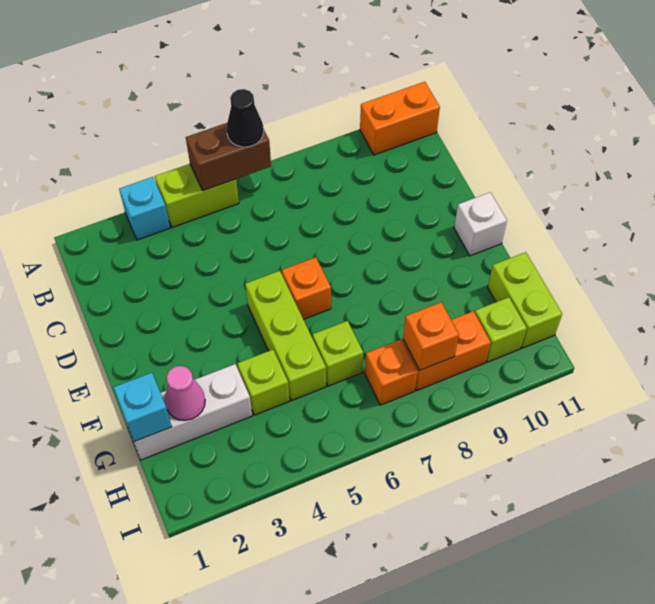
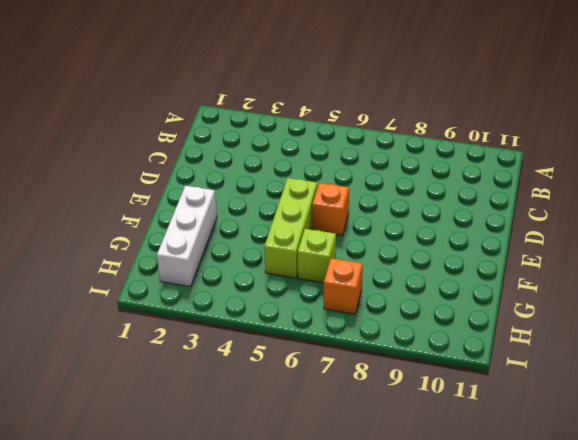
white 1x3 brick [157,186,217,287] -> white 1x3 brick turned to [127,364,252,460]
none -> cyan 1x1 brick [119,177,170,240]
none -> lime 1x2 brick [155,164,239,228]
none -> orange 1x2 brick [360,82,440,155]

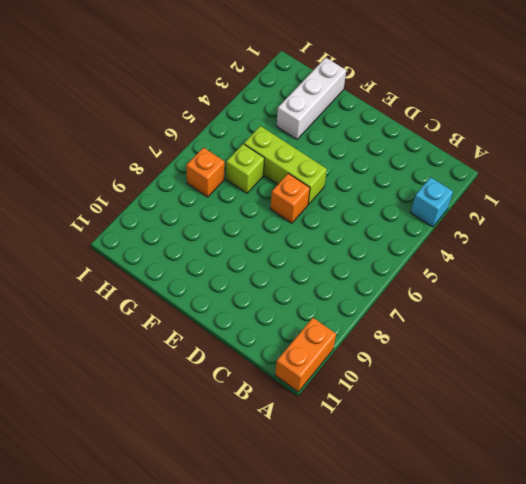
none -> lime 1x2 brick [155,164,239,228]
none -> white 1x1 brick [454,192,507,256]
none -> lime 1x1 brick [237,350,289,415]

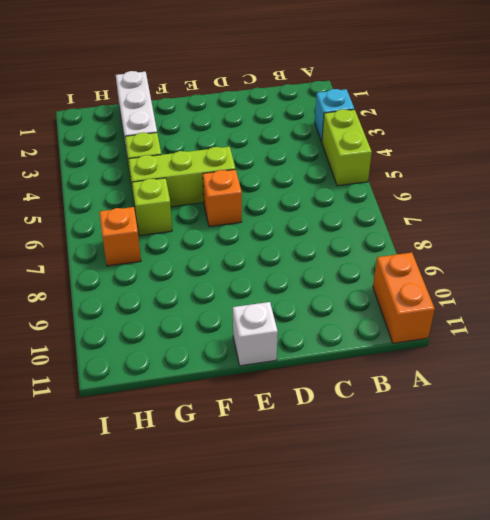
none -> lime 1x2 brick [488,252,562,348]
none -> orange 1x2 brick [403,311,491,390]
none -> lime 1x1 brick [475,297,527,362]

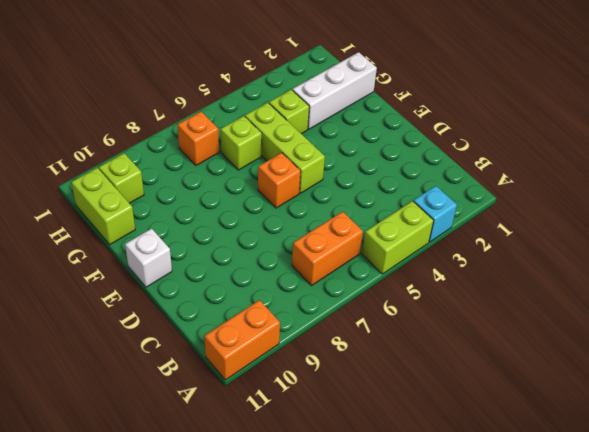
orange 1x2 brick [292,212,363,285] -> orange 1x2 brick moved to [403,311,491,390]
none -> brown 1x2 brick [186,123,271,191]
none -> cyan 1x1 brick [113,373,172,442]
none -> pink 1x1 cone [165,366,205,420]

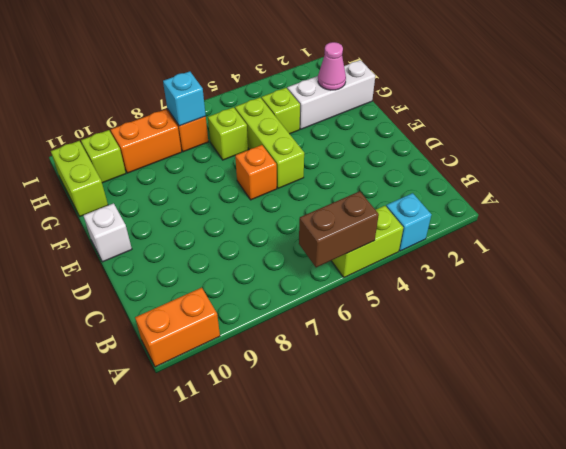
cyan 1x1 brick [163,71,206,126] -> cyan 1x1 brick moved to [113,373,172,442]
none -> orange 1x1 brick [403,302,459,370]
none -> black 1x1 cone [227,89,264,147]

